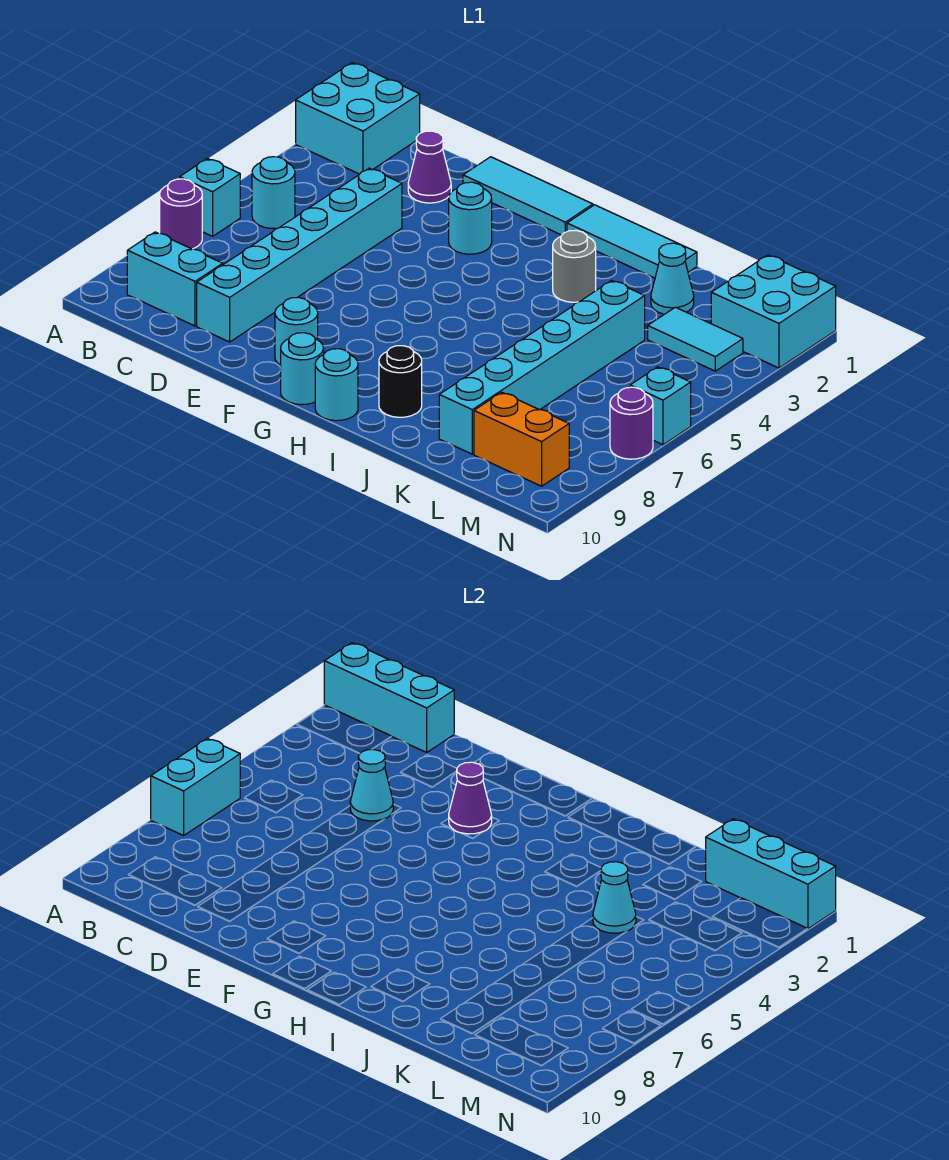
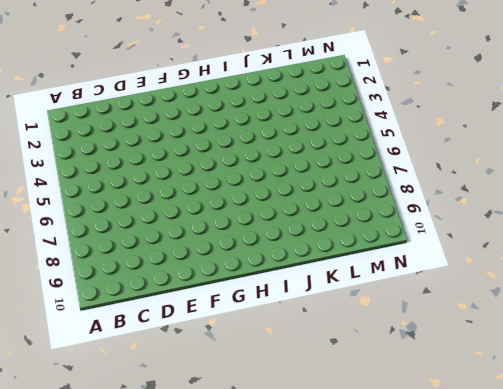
none -> cyan 2x2 brick [296,63,420,174]
none -> cyan 1x1 brick [180,158,240,236]
none -> purple 1x1 round brick [160,179,202,249]

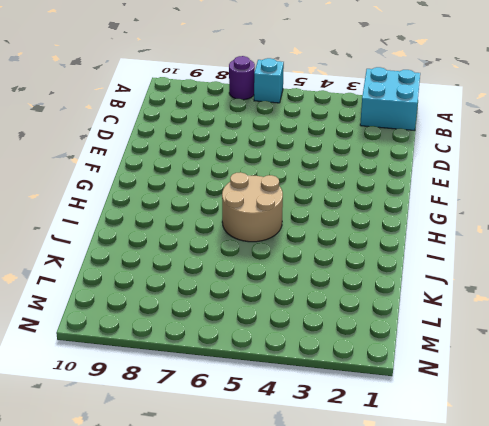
tan 2x2 round brick [222,172,283,242] -> none
none -> cyan 1x1 round brick [252,157,295,229]
none -> cyan 1x2 brick [127,232,223,326]
none -> purple 1x1 cone [408,131,451,203]

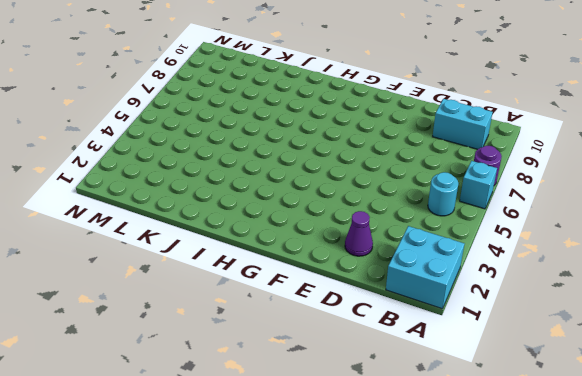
none -> cyan 1x6 brick [197,168,402,342]
none -> cyan 1x3 tile [463,157,593,235]
none -> cyan 1x1 round brick [449,182,492,254]

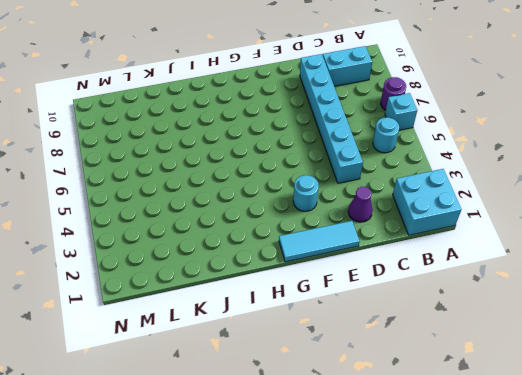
none -> cyan 1x1 round brick [275,297,318,365]
none -> cyan 1x1 round brick [281,333,324,405]
none -> cyan 1x3 tile [567,205,697,278]

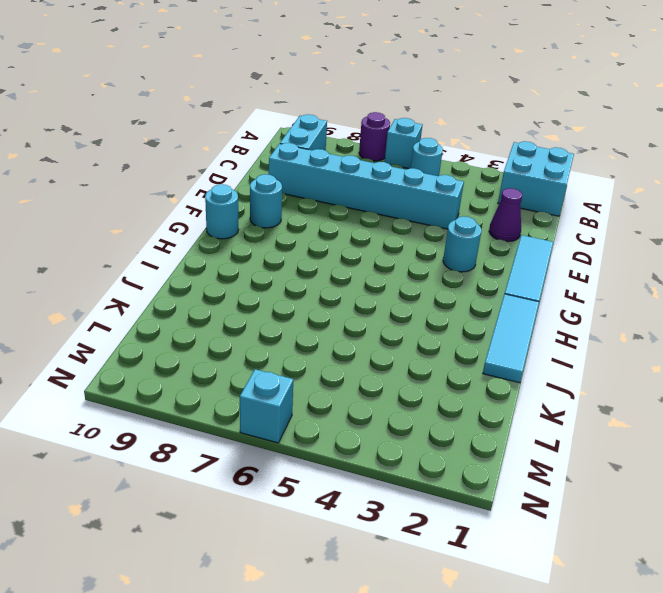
none -> cyan 1x1 round brick [315,349,358,421]
none -> grey 1x1 round brick [553,230,596,302]
none -> black 1x1 round brick [379,346,422,417]

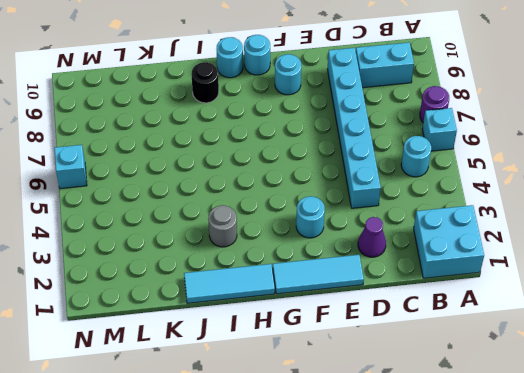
none -> cyan 1x1 cone [651,243,694,314]
none -> cyan 1x6 brick [439,280,645,454]
none -> cyan 1x2 tile [648,307,743,371]

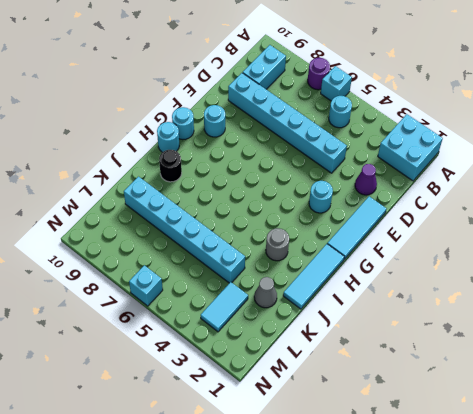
grey 1x1 cone [254,277,277,308] -> cyan 1x1 cone [651,243,694,314]
none -> orange 1x2 brick [474,392,569,486]
none -> cyan 2x2 brick [711,255,836,368]
none -> purple 1x1 round brick [610,387,653,459]

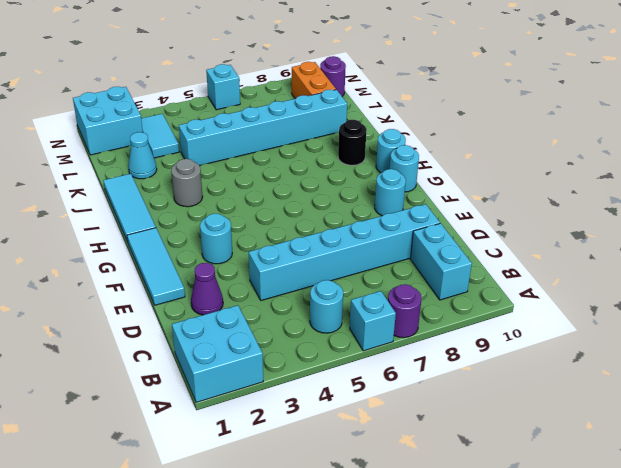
purple 1x1 round brick [320,56,346,96] -> purple 1x1 round brick moved to [610,387,653,459]
none -> cyan 1x3 brick [324,643,454,752]
none -> cyan 1x2 brick [151,738,240,835]
none -> cyan 1x1 cone [350,750,393,821]

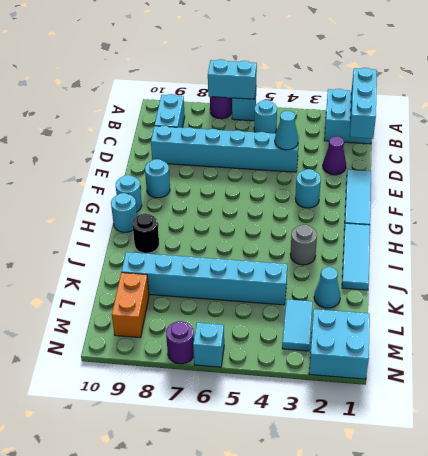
none -> purple 1x1 cone [449,762,492,834]
none -> cyan 1x1 cone [593,862,636,933]
none -> cyan 1x3 brick [706,819,836,929]

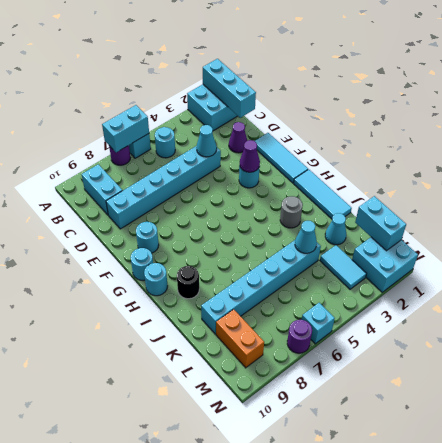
cyan 1x2 brick [355,196,406,251] -> cyan 1x3 brick [706,819,836,929]

